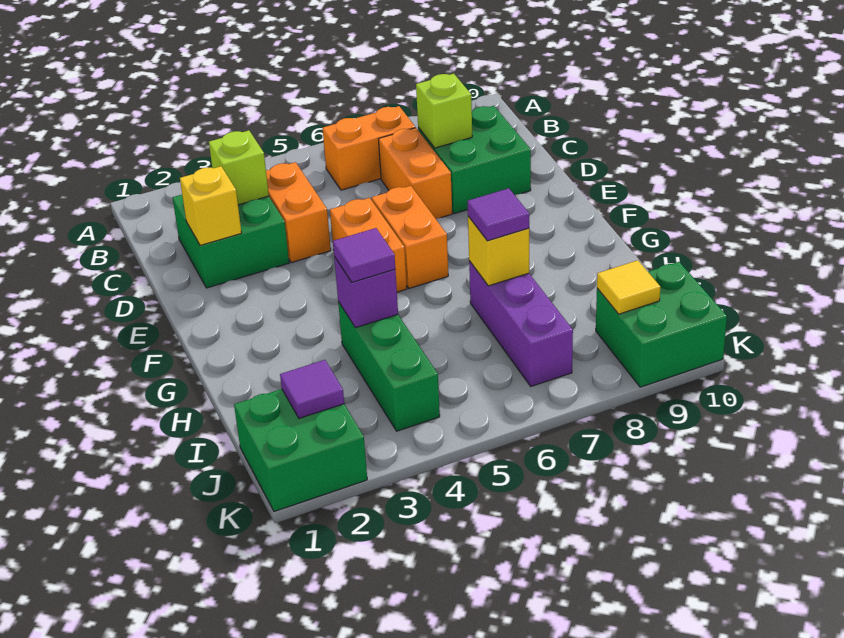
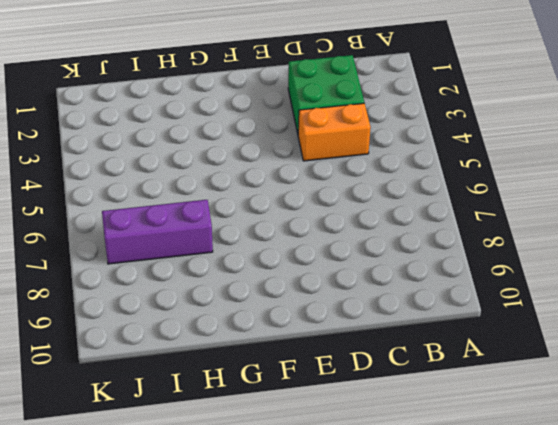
none -> orange 1x2 brick [323,106,415,190]
none -> orange 1x2 brick [379,128,452,219]
none -> green 2x2 brick [418,106,531,213]

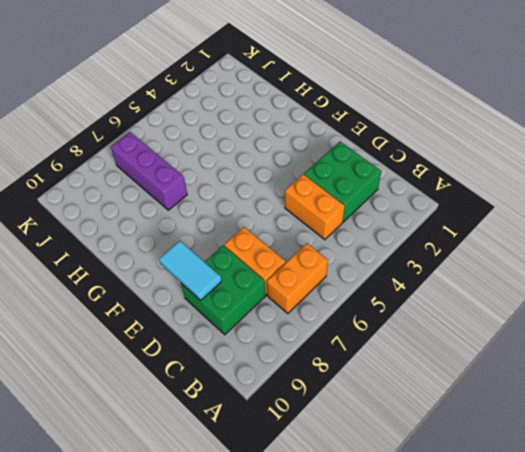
cyan 1x2 tile [159,241,222,301] -> none
none -> orange 1x2 brick [330,198,407,292]
none -> orange 1x2 brick [372,186,448,288]
none -> green 1x3 brick [338,302,440,431]

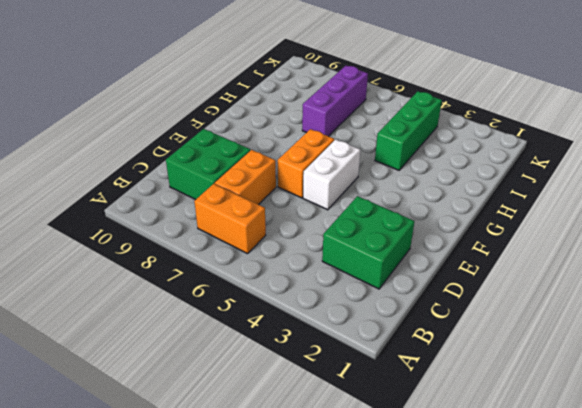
white 1x2 brick [303,139,361,210] -> orange 1x2 brick [330,198,407,292]
none -> orange 1x2 brick [266,162,331,263]
none -> green 2x2 brick [234,389,367,512]
none -> green 2x2 brick [596,262,727,387]

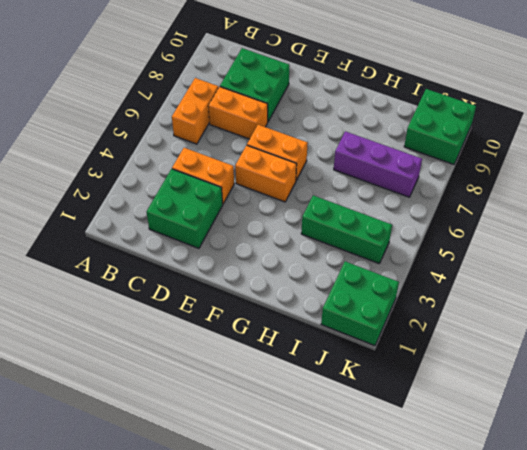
none -> lime 1x1 brick [209,130,269,205]
none -> lime 1x1 brick [416,74,472,148]
none -> yellow 1x1 brick [180,166,242,245]

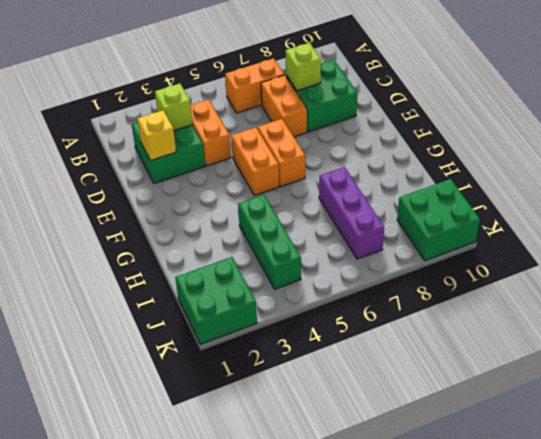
none -> purple 1x1 brick [334,257,398,328]
none -> yellow 1x1 brick [468,216,529,286]
none -> purple 1x1 tile [280,360,344,418]

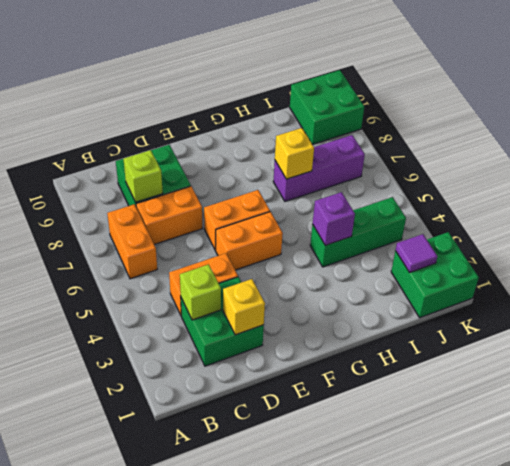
none -> yellow 1x1 tile [597,260,660,314]
none -> purple 1x1 tile [333,228,395,282]
none -> purple 1x1 tile [468,188,529,241]

